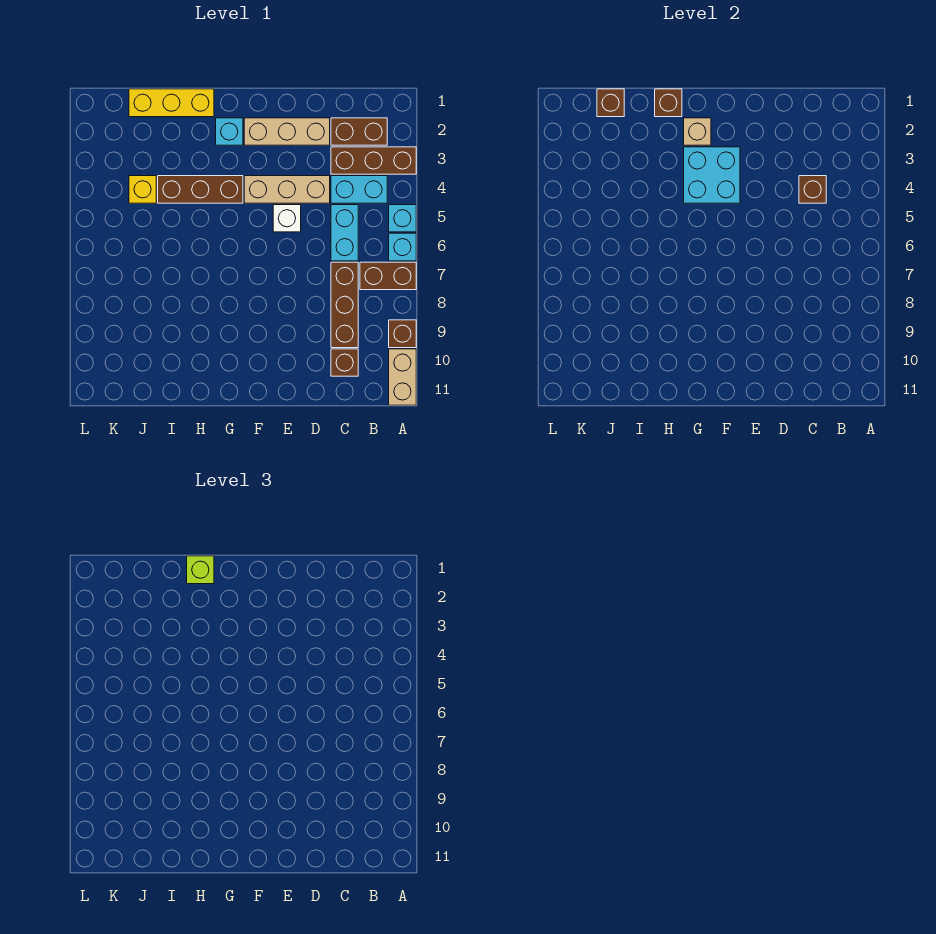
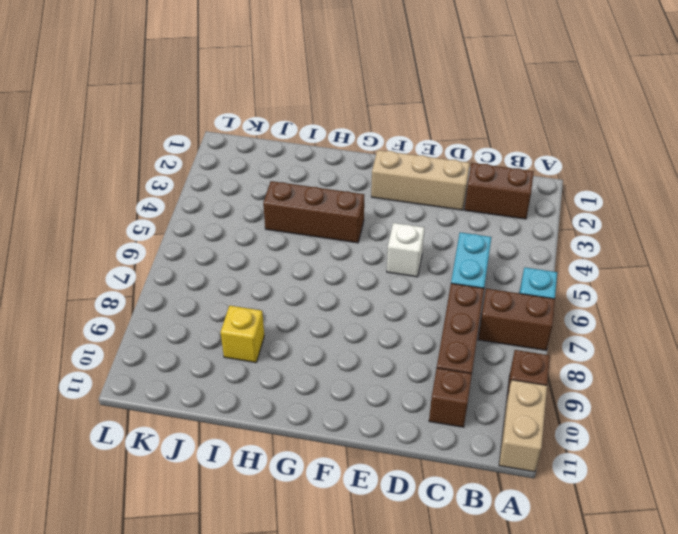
yellow 1x1 brick [221,306,264,362] -> yellow 1x1 brick moved to [129,176,156,203]
none -> brown 1x3 brick [331,147,416,174]
none -> cyan 1x1 brick [389,205,416,232]
none -> cyan 1x2 brick [331,176,387,203]

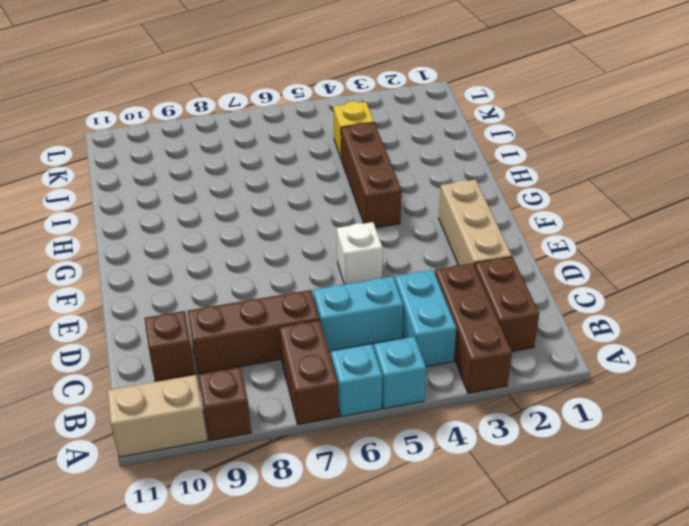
none -> tan 1x3 brick [244,176,330,203]
none -> cyan 1x1 brick [216,118,243,145]
none -> yellow 1x3 brick [129,89,214,117]

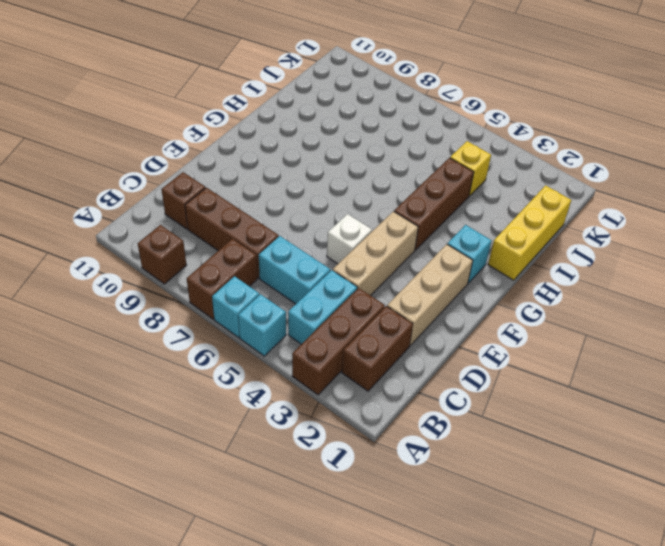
none -> tan 1x2 brick [389,349,416,405]
none -> brown 1x1 brick [799,176,826,203]
none -> cyan 2x2 brick [684,147,740,203]

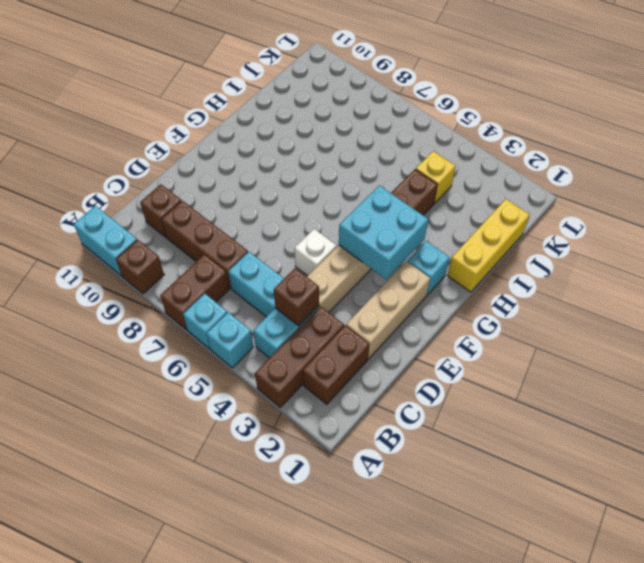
cyan 1x2 brick [74,206,137,276] -> tan 1x2 brick [389,349,416,405]
none -> tan 1x1 brick [684,118,711,145]
none -> brown 1x1 brick [655,89,682,117]
none -> brown 1x1 brick [597,89,624,117]

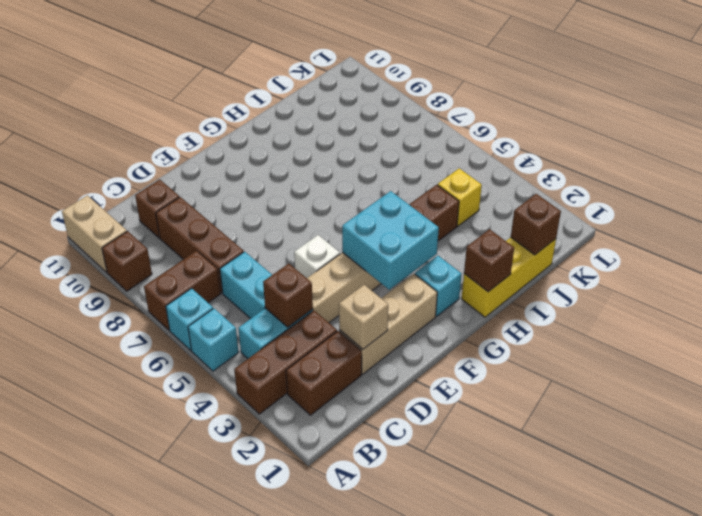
tan 1x1 brick [339,285,388,349] -> tan 1x1 brick moved to [684,118,711,145]
none -> lime 1x1 brick [187,556,214,584]

